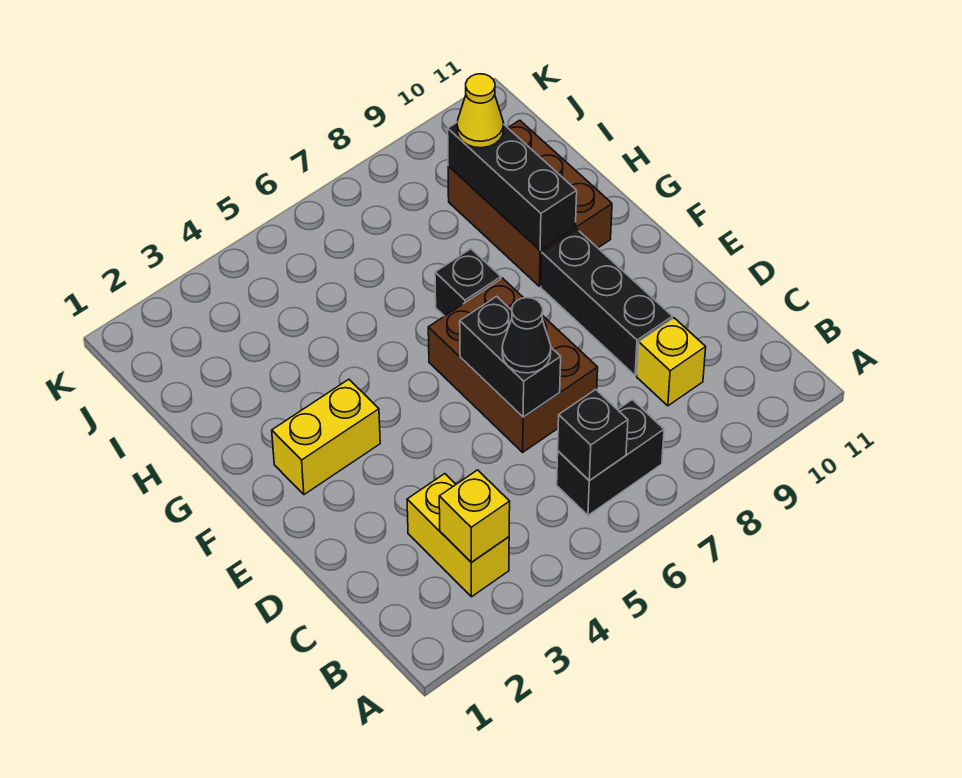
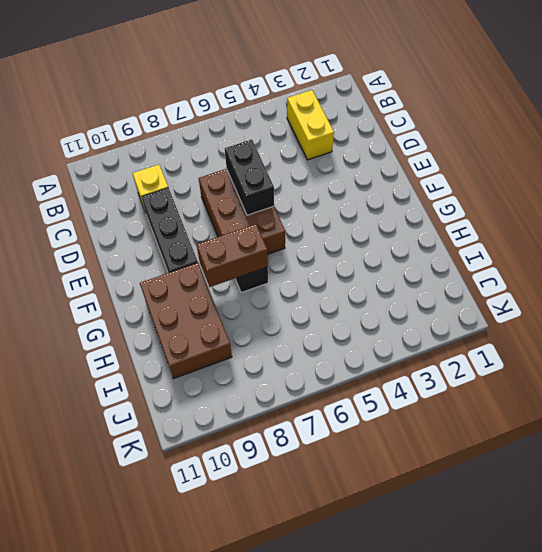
brown 1x2 brick [197,224,268,287] -> none
none -> black 1x2 brick [557,400,664,515]
none -> yellow 1x2 brick [272,379,380,494]
none -> yellow 1x1 brick [439,470,510,562]

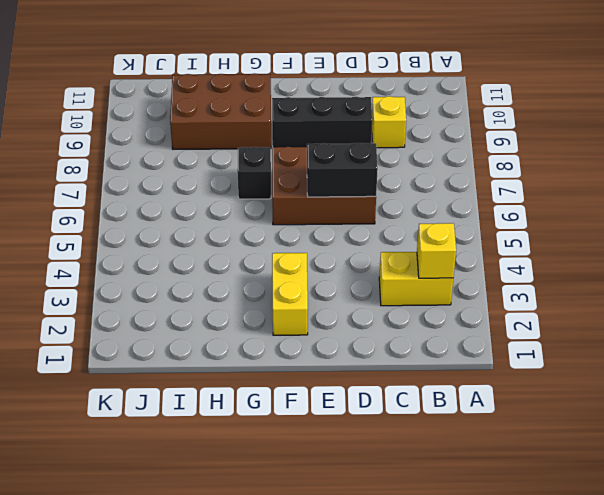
none -> black 1x2 brick [557,400,664,515]
none -> black 1x1 brick [558,389,628,481]
none -> black 1x3 brick [448,123,577,250]

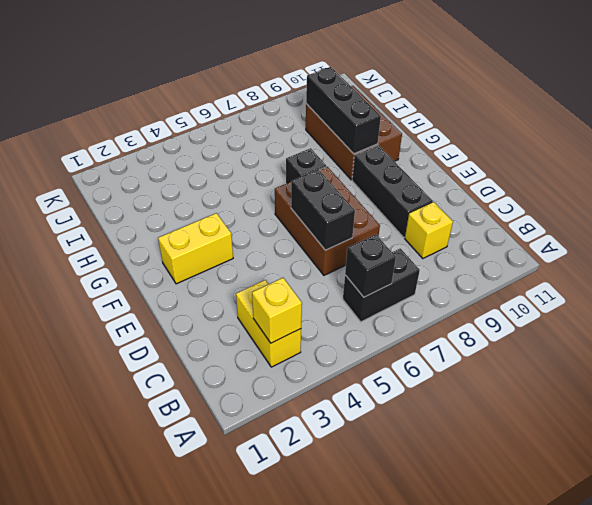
none -> black 1x1 cone [502,298,551,373]
none -> yellow 1x1 cone [457,74,504,148]

